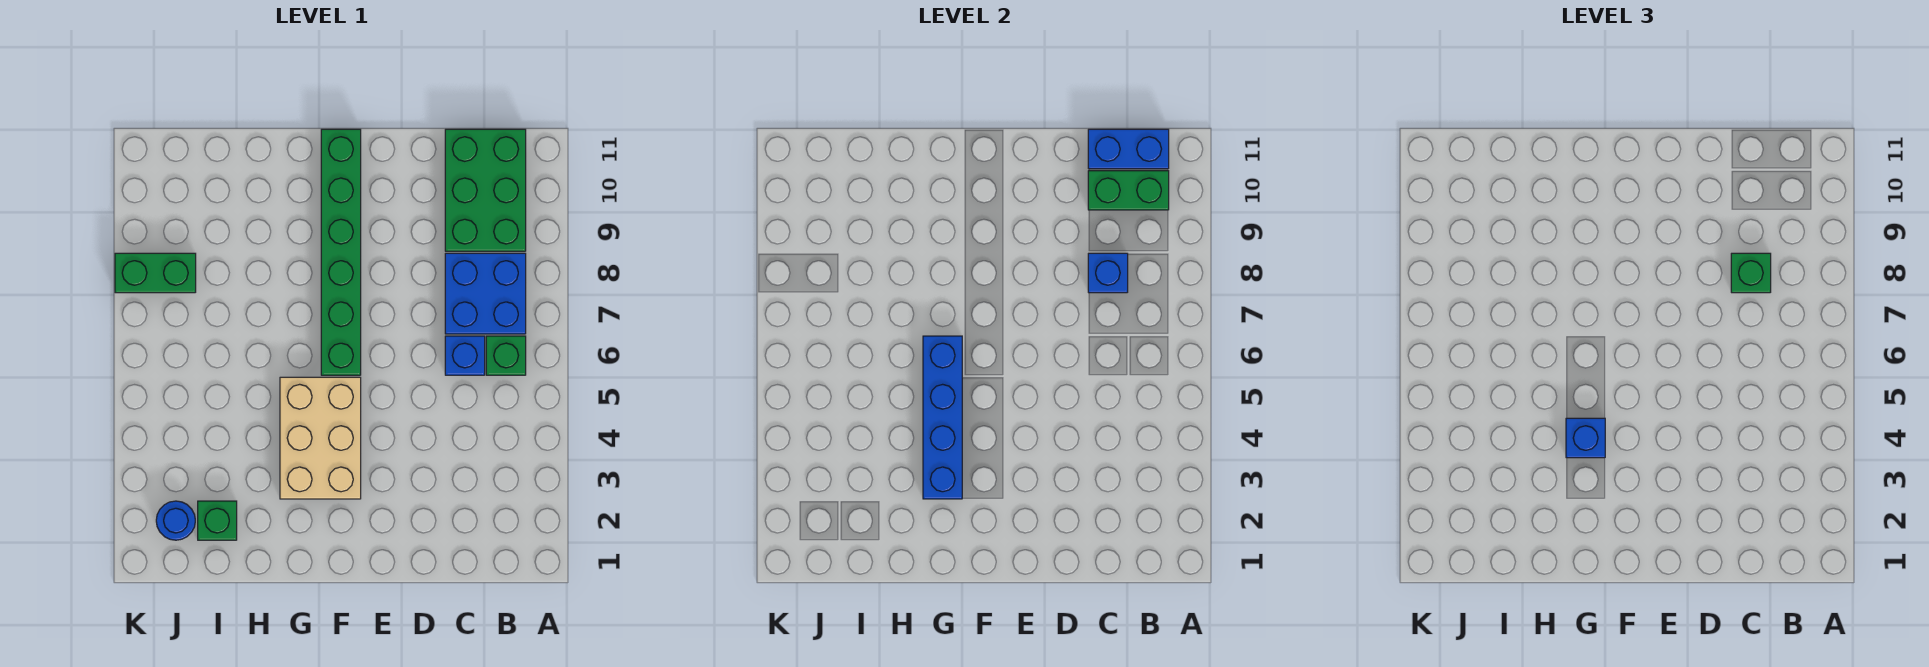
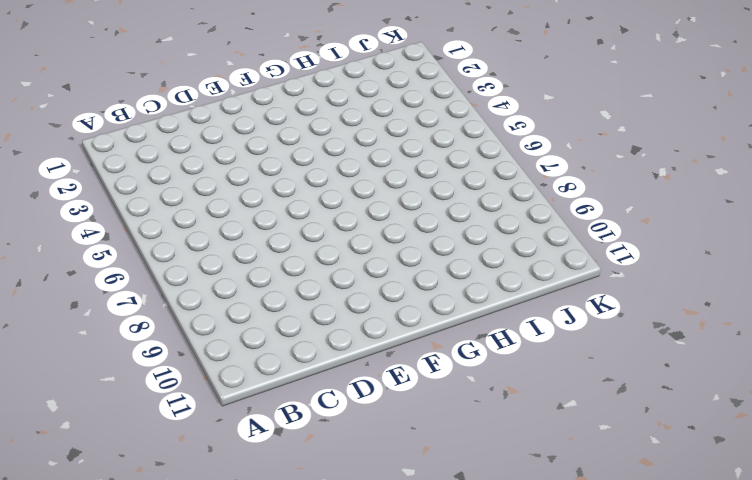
none -> green 1x1 brick [486,336,526,375]
none -> blue 2x2 brick [445,253,526,334]
none -> green 2x3 brick [445,129,526,251]

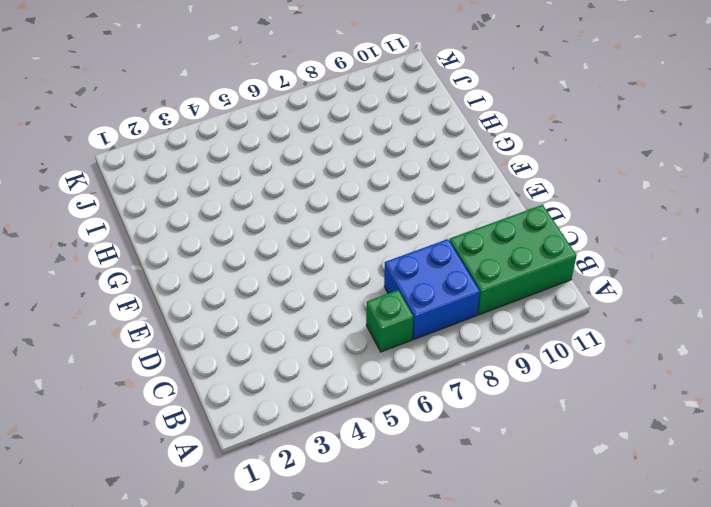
none -> blue 1x1 brick [445,336,485,375]
none -> tan 2x3 brick [280,377,361,499]
none -> green 1x6 brick [321,129,361,375]

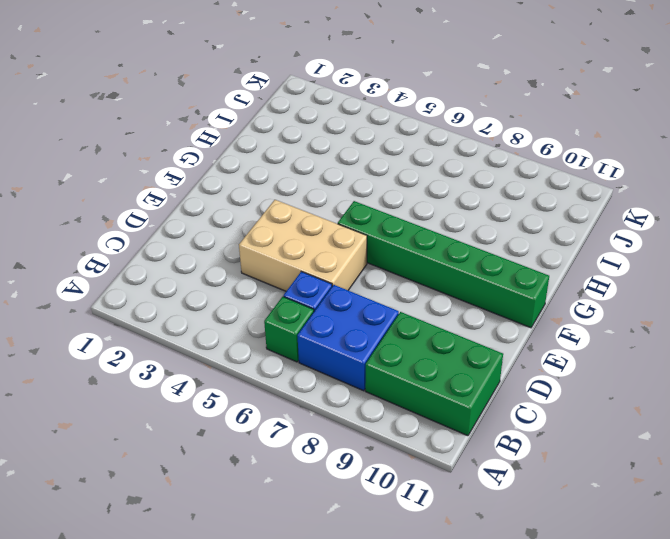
tan 2x3 brick [239,200,367,291] -> tan 2x3 brick moved to [280,377,361,499]
none -> green 1x1 brick [198,501,237,540]
none -> blue 1x1 round brick [156,501,195,540]
none -> green 1x2 brick [115,253,196,293]

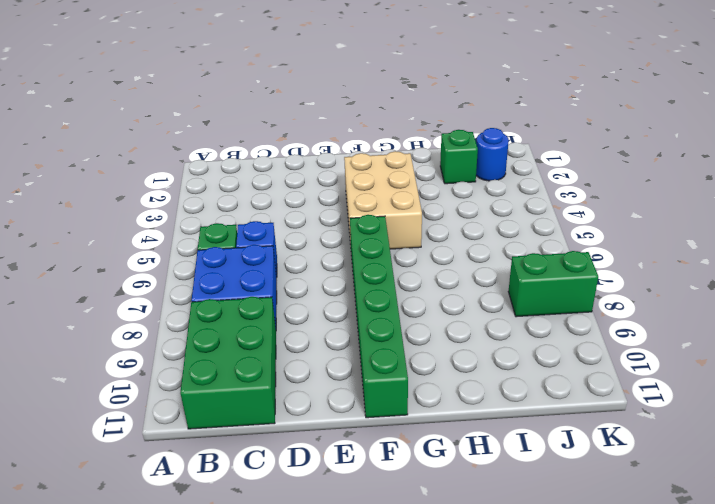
none -> green 1x2 brick [1088,171,1169,210]
none -> blue 1x2 brick [1088,129,1169,169]
none -> blue 1x1 brick [1088,253,1128,293]

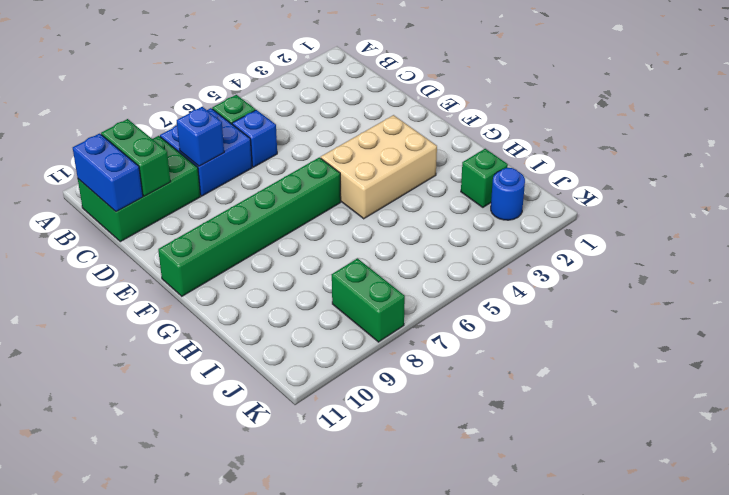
none -> blue 1x4 brick [923,336,962,499]
none -> green 1x1 brick [1731,253,1771,293]
none -> blue 1x1 brick [1566,418,1605,458]

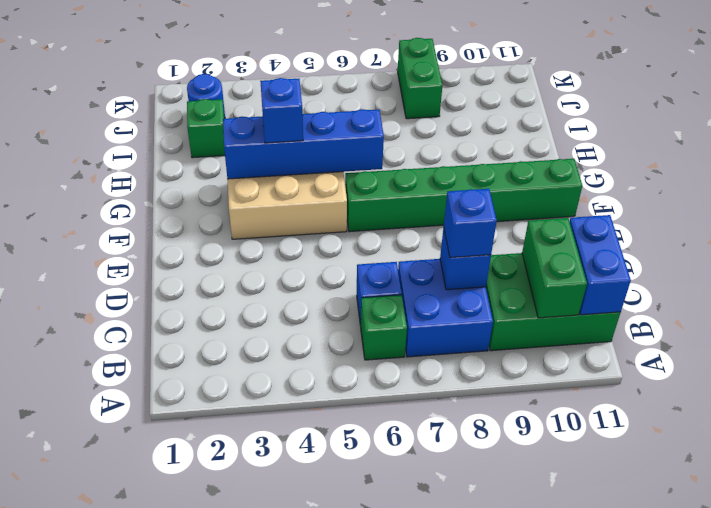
blue 1x1 brick [444,189,497,258] -> green 1x1 brick [1731,253,1771,293]

